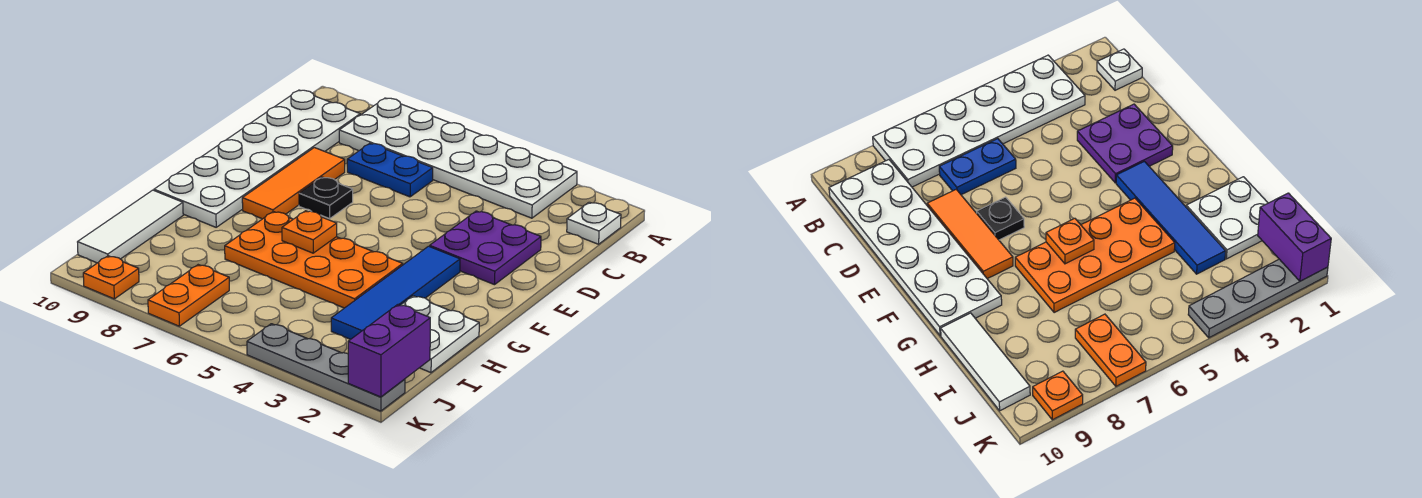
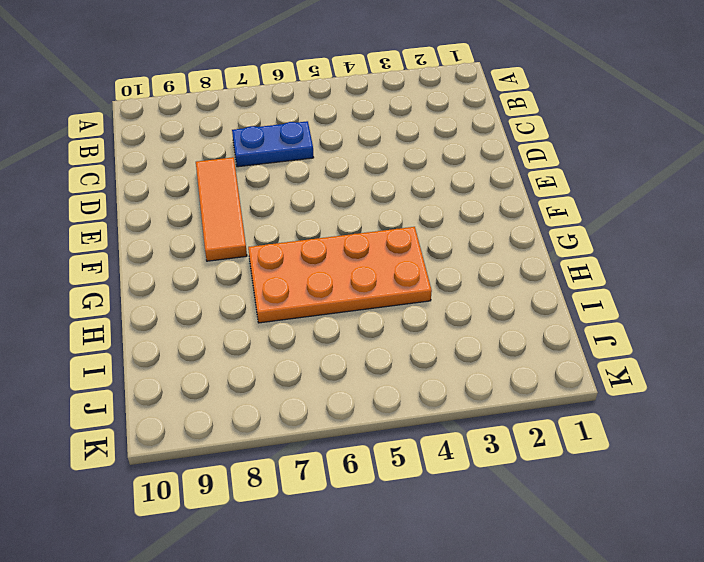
none -> white 2x6 plate [339,98,577,218]
none -> white 1x1 plate [567,202,621,244]
none -> white 2x6 plate [154,90,360,227]

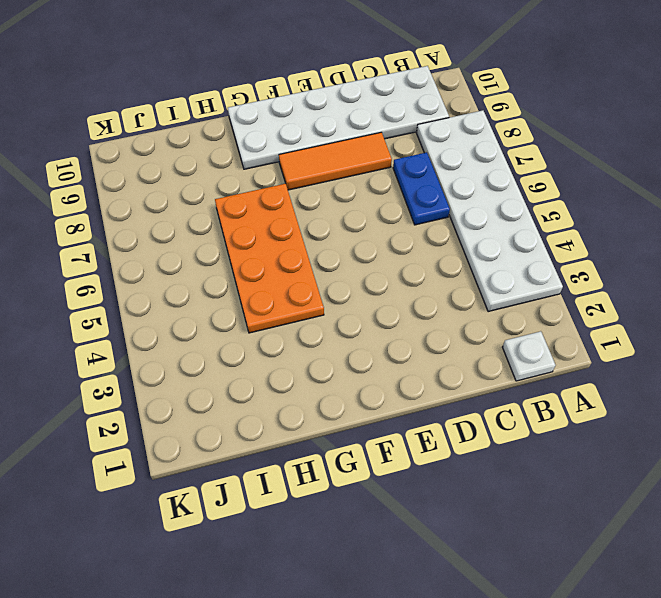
none -> purple 2x2 plate [430,211,541,285]
none -> black 1x1 plate [299,177,353,219]
none -> blue 1x4 tile [331,246,460,339]

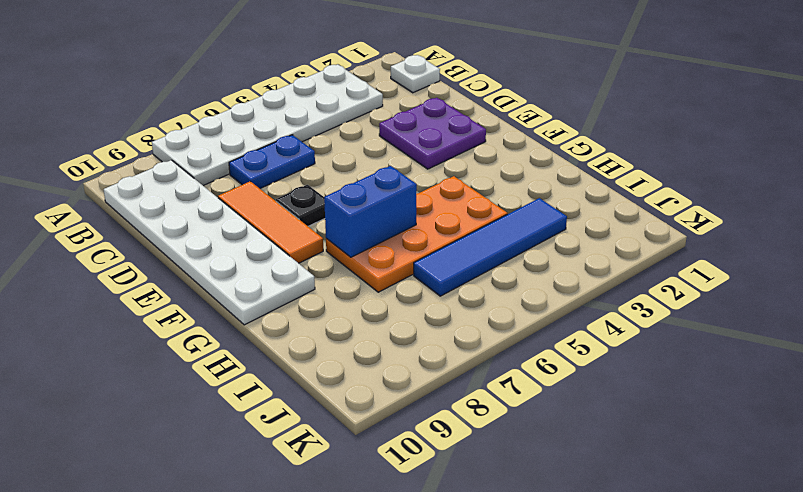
blue 1x2 brick [324,166,417,257] -> orange 1x1 plate [282,211,337,253]
blue 1x4 tile [414,198,567,296] -> blue 1x4 tile turned to [331,246,460,339]
none -> white 2x2 plate [401,296,479,373]
none -> white 1x3 tile [78,190,183,263]
none -> orange 1x2 plate [148,265,229,326]

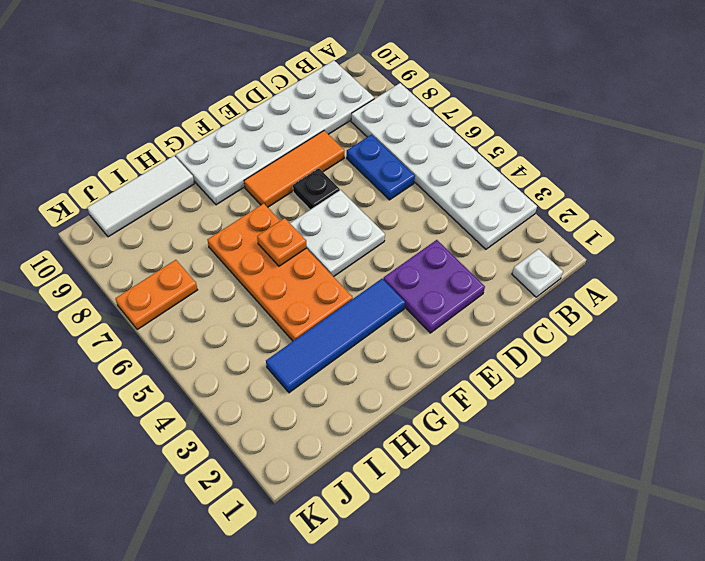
white 2x2 plate [290,190,385,277] -> white 2x2 plate moved to [401,296,479,373]
none -> grey 1x4 plate [247,324,405,411]
none -> orange 1x1 plate [83,256,139,299]
none -> purple 1x2 brick [348,305,430,397]

